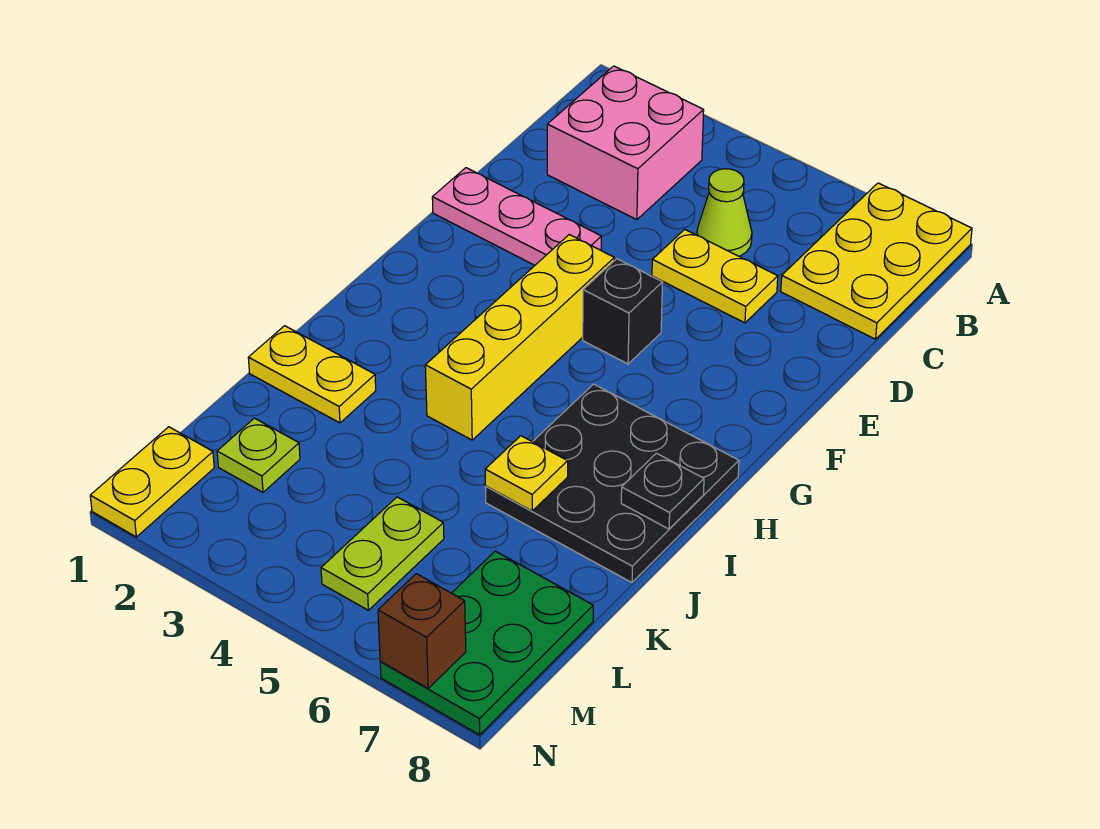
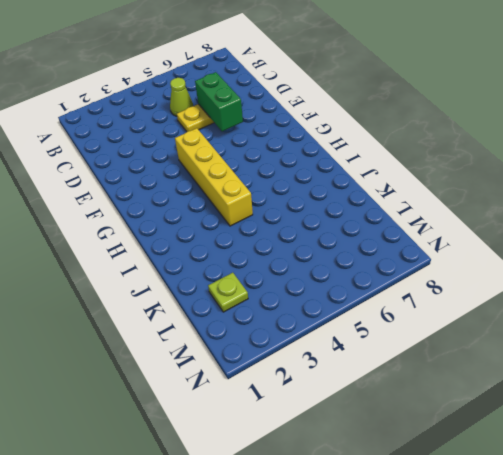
green 1x2 brick [195,72,243,131] -> none
none -> yellow 2x3 plate [781,183,972,339]
none -> pink 2x2 brick [547,66,704,220]
none -> pink 1x3 plate [432,168,601,265]

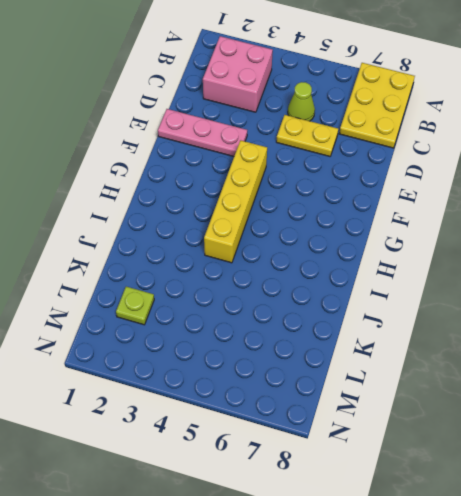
none -> black 1x1 brick [583,259,663,364]
none -> black 3x3 plate [485,384,739,582]
none -> yellow 1x2 plate [248,326,376,423]

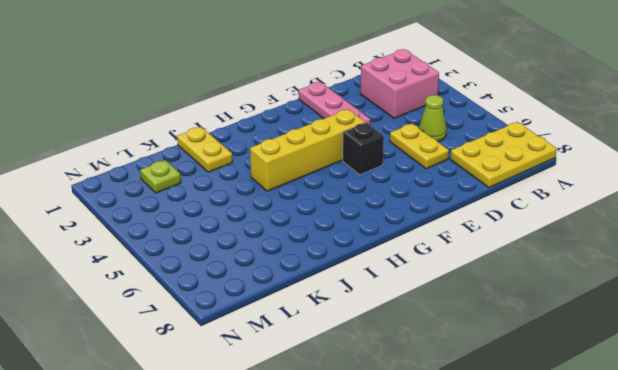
none -> black 3x3 plate [485,384,739,582]
none -> lime 1x2 plate [321,497,444,610]
none -> green 2x3 plate [380,551,593,735]

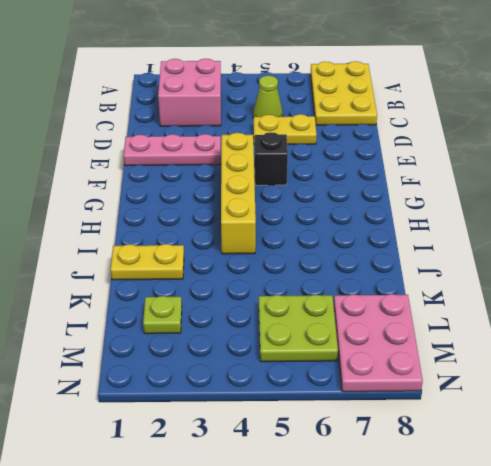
lime 2x2 plate [259,295,338,362] -> lime 1x2 plate [321,497,444,610]
pink 2x3 plate [334,294,423,392] -> green 2x3 plate [380,551,593,735]
none -> black 3x3 plate [485,384,739,582]
none -> yellow 1x2 plate [90,427,214,537]
none -> black 1x1 plate [621,453,704,529]

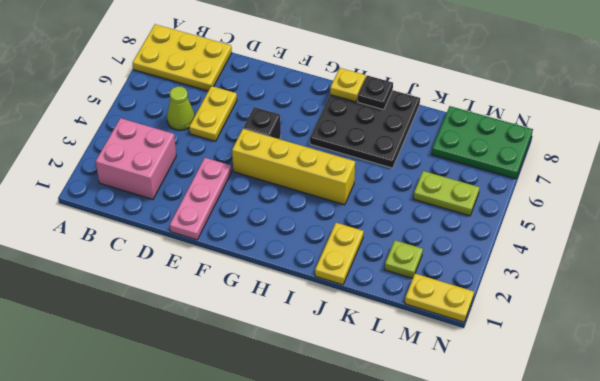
yellow 1x1 plate [330,68,366,102] -> yellow 1x1 plate moved to [485,436,568,511]
none -> brown 1x1 brick [378,574,466,688]

